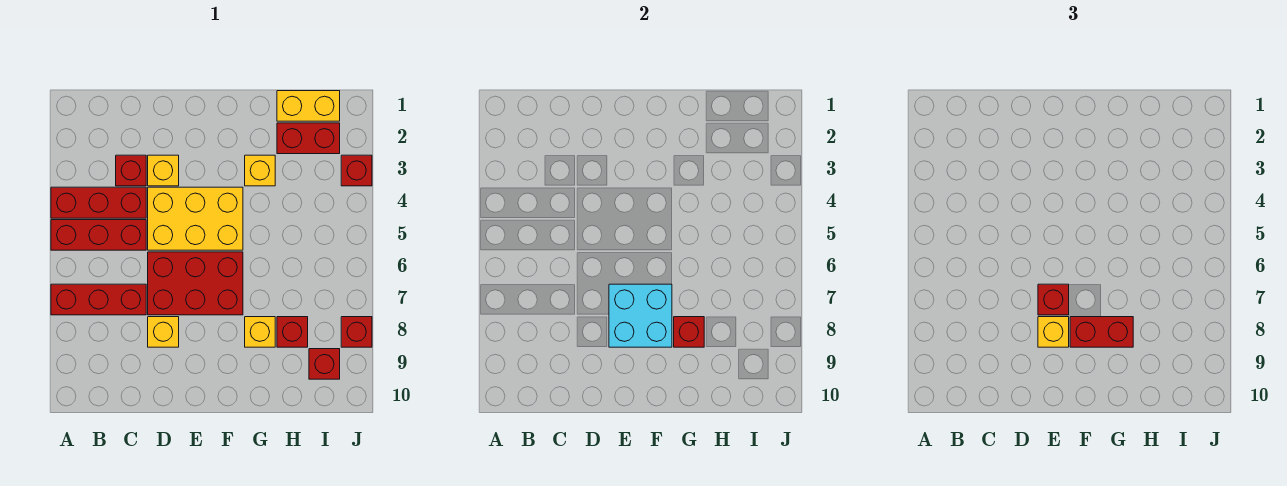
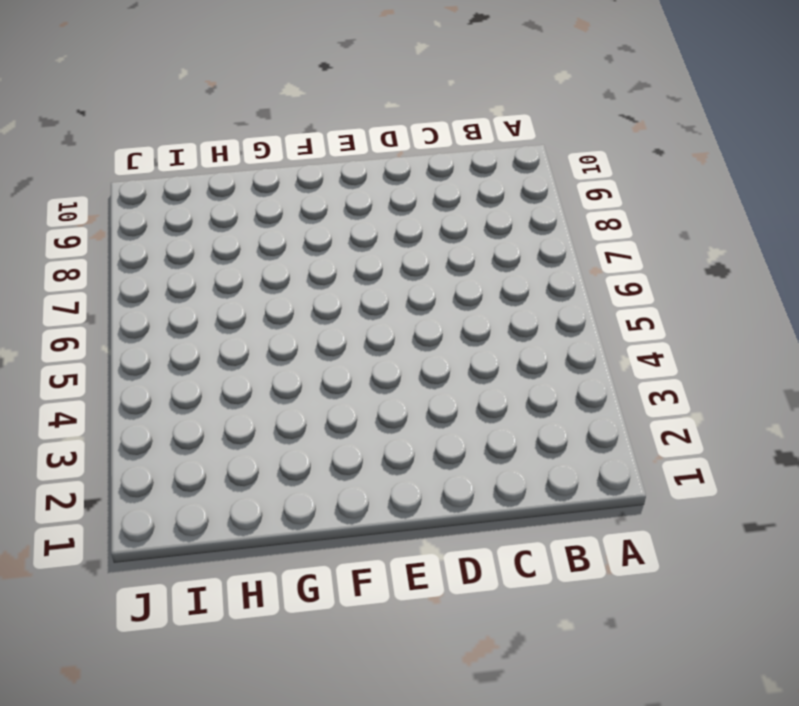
none -> red 1x3 brick [51,187,146,218]
none -> red 1x3 brick [51,220,146,250]
none -> red 1x3 brick [51,284,146,315]

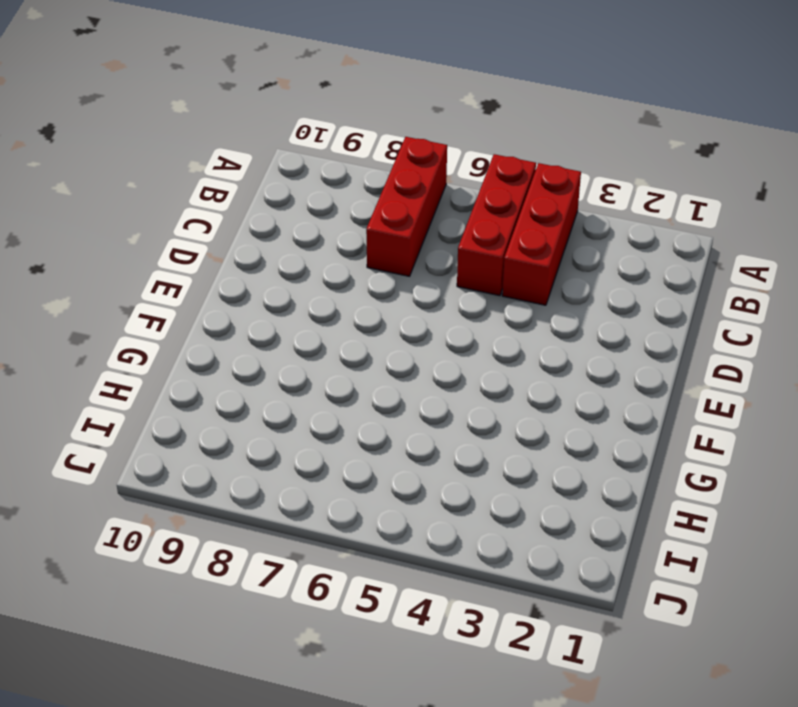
none -> red 1x1 brick [116,155,146,186]
none -> yellow 1x1 brick [148,155,179,186]
none -> yellow 2x3 brick [148,187,243,250]

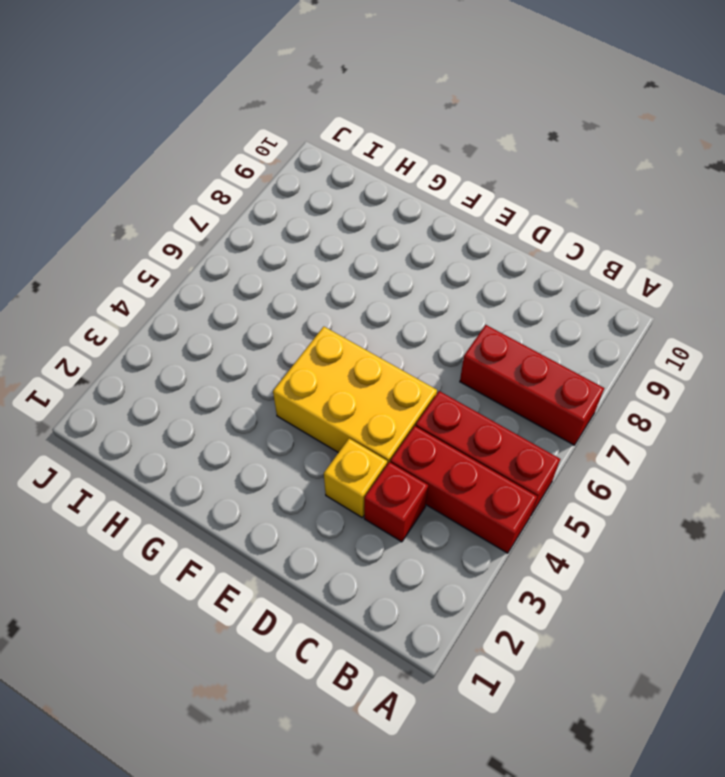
none -> red 2x3 brick [148,252,243,315]
none -> yellow 1x1 brick [148,317,179,347]
none -> yellow 1x1 brick [245,155,275,186]

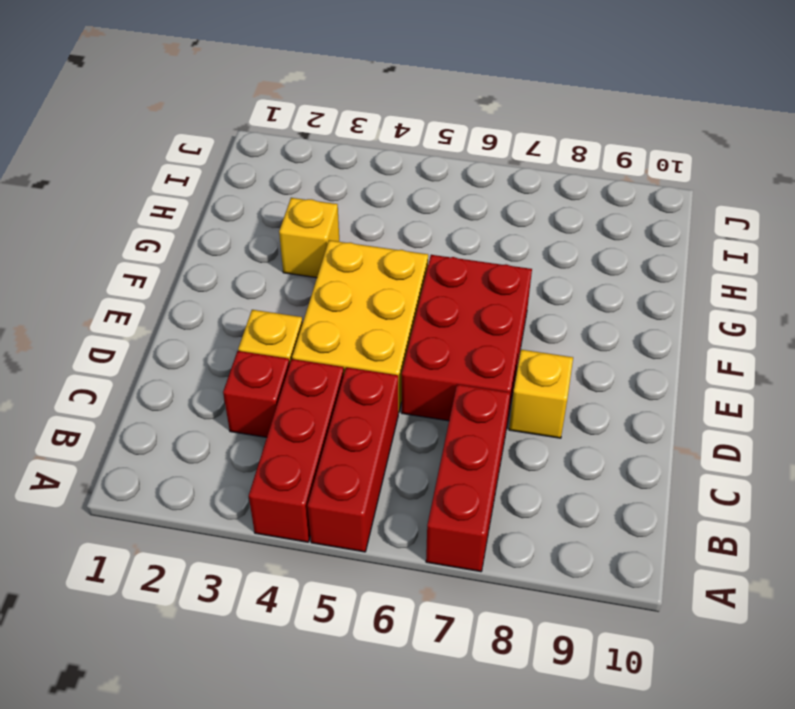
none -> yellow 1x1 brick [245,317,275,347]
none -> yellow 1x2 brick [277,91,340,121]
none -> red 1x2 brick [277,123,340,154]

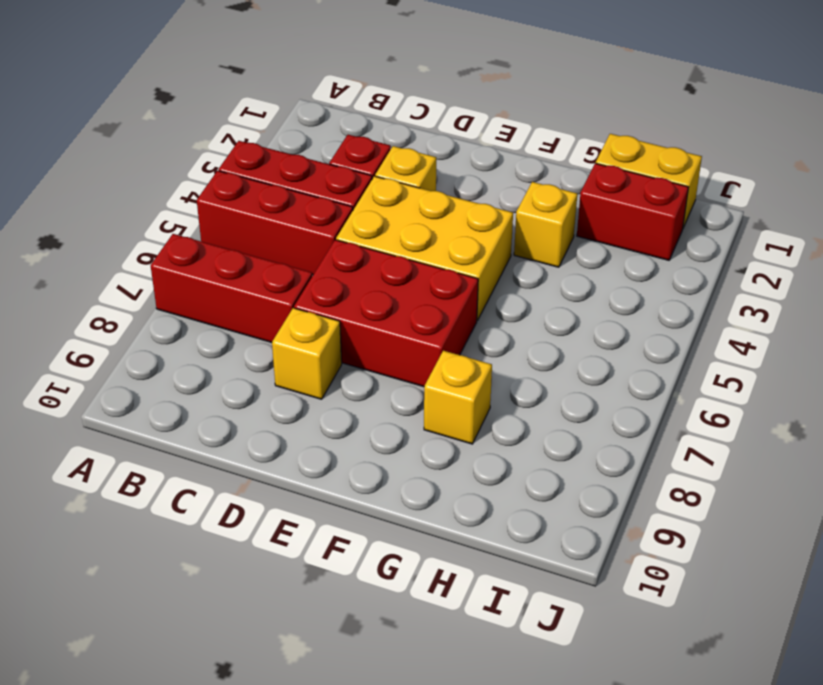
none -> red 1x1 brick [277,317,308,347]
none -> red 1x1 brick [309,349,340,379]
none -> red 1x1 brick [341,155,372,186]

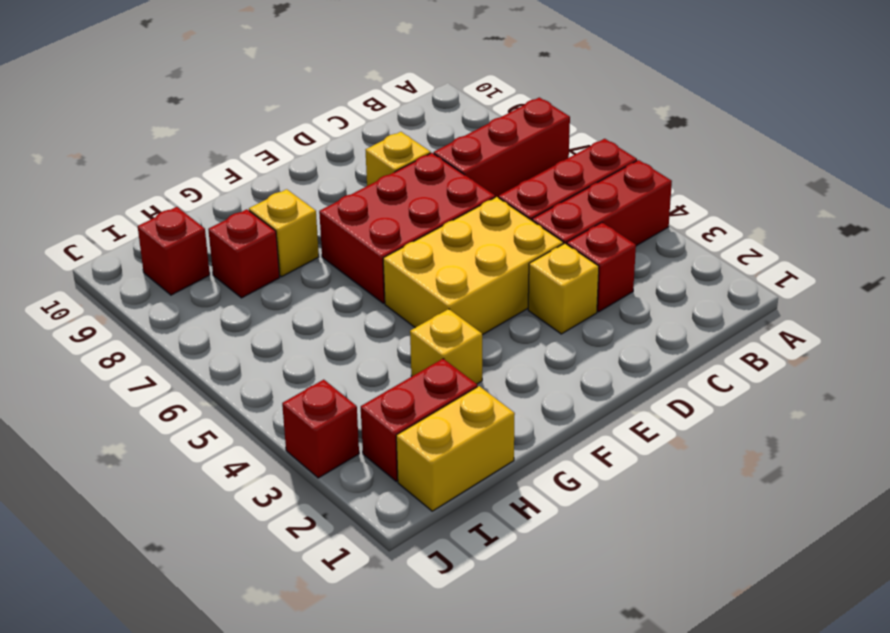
none -> red 1x1 brick [341,317,372,347]
none -> cyan 2x2 brick [609,284,672,347]
none -> red 1x1 brick [674,317,704,347]

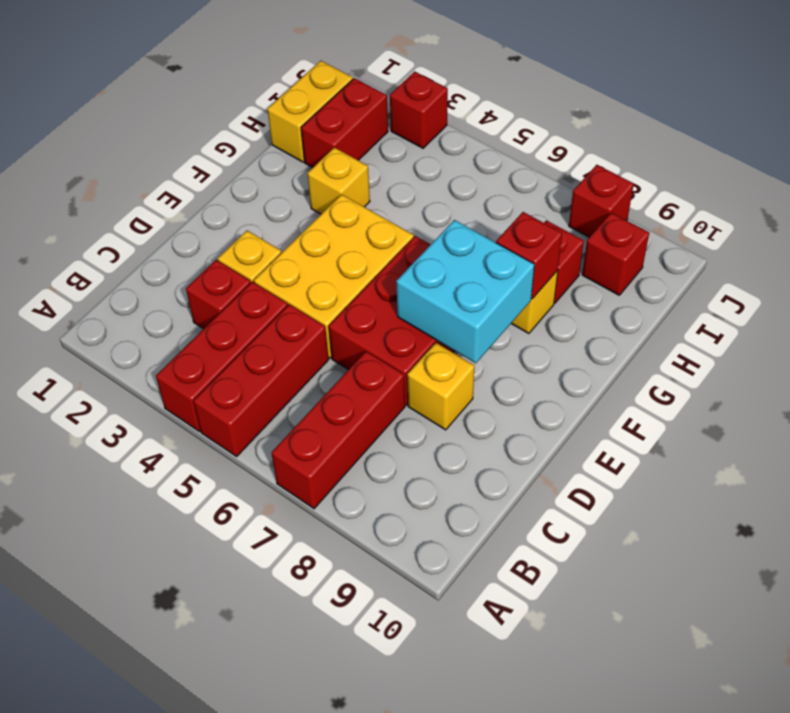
none -> red 1x1 brick [1038,284,1069,315]
none -> yellow 1x1 brick [1038,317,1069,347]
none -> red 1x2 brick [1070,317,1133,347]

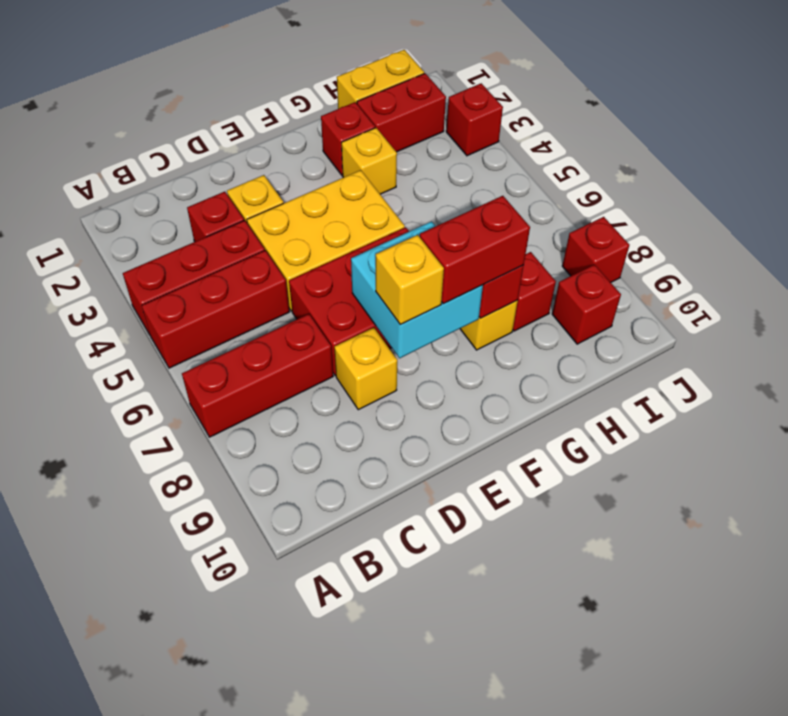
red 1x1 brick [321,102,375,175] -> red 1x1 brick moved to [1038,284,1069,315]

